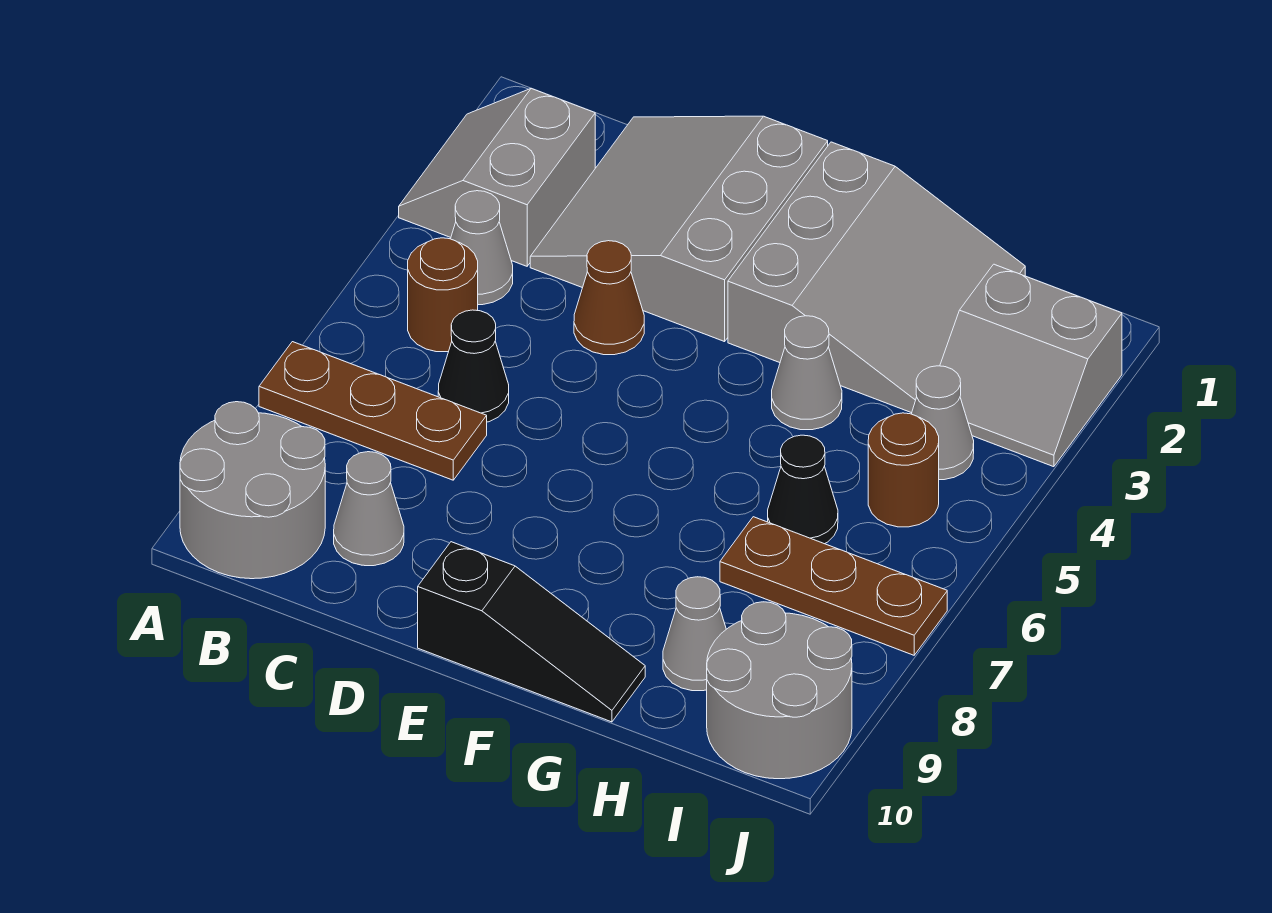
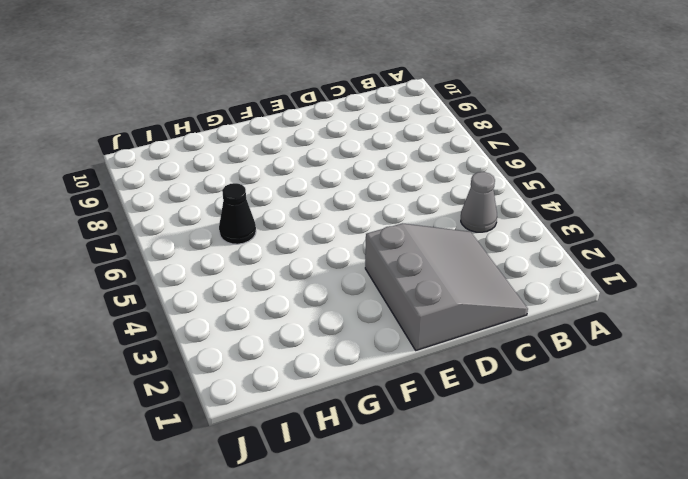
none -> grey 2x2 slope [399,88,595,266]
none -> brown 1x3 plate [259,342,487,480]
none -> grey 2x2 round brick [180,402,325,579]

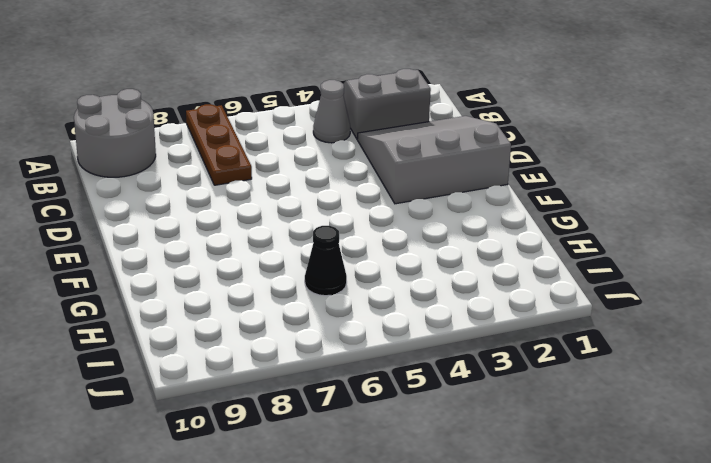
none -> brown 1x1 round brick [408,238,478,352]
none -> black 1x1 cone [438,310,509,422]
none -> grey 1x1 cone [334,452,404,566]

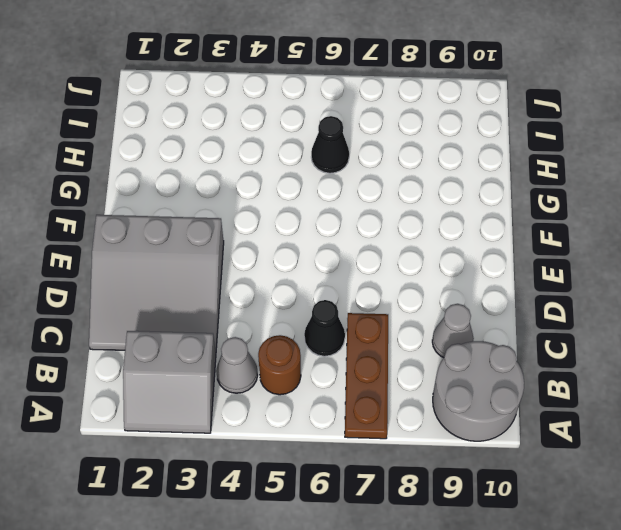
none -> brown 1x1 cone [574,241,644,355]
none -> black 1x3 slope [418,542,645,722]
none -> grey 3x3 slope [728,142,1025,413]

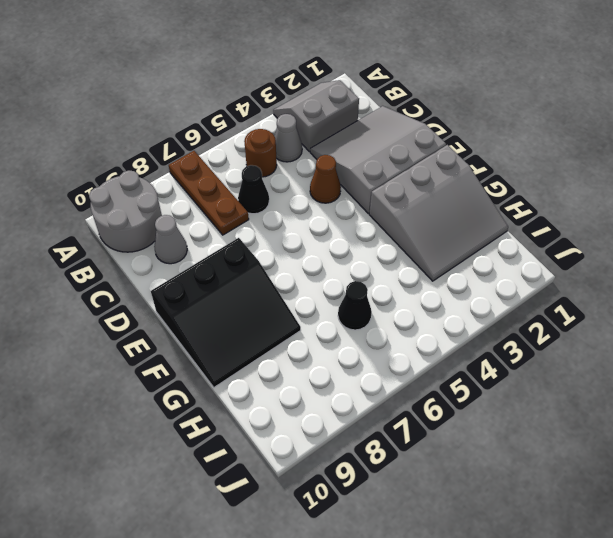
black 3x3 slope [151,238,301,387] -> black 1x3 slope [418,542,645,722]
none -> grey 1x1 cone [772,316,842,430]
none -> brown 1x3 plate [720,517,947,655]
none -> grey 1x1 cone [663,577,726,691]

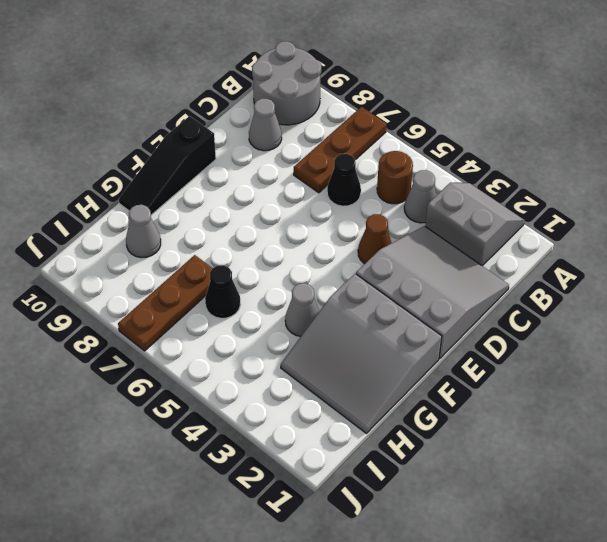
none -> grey 2x2 slope [940,264,1122,467]
none -> grey 1x1 cone [912,366,974,480]
none -> brown 1x1 round brick [868,413,939,527]

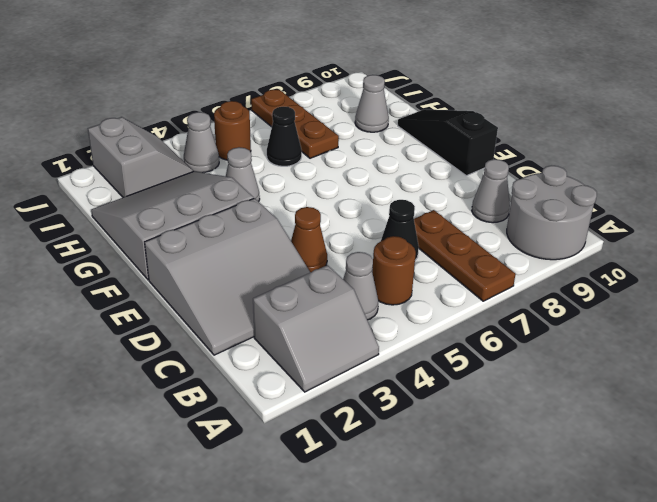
none -> grey 2x2 round brick [707,602,852,779]

